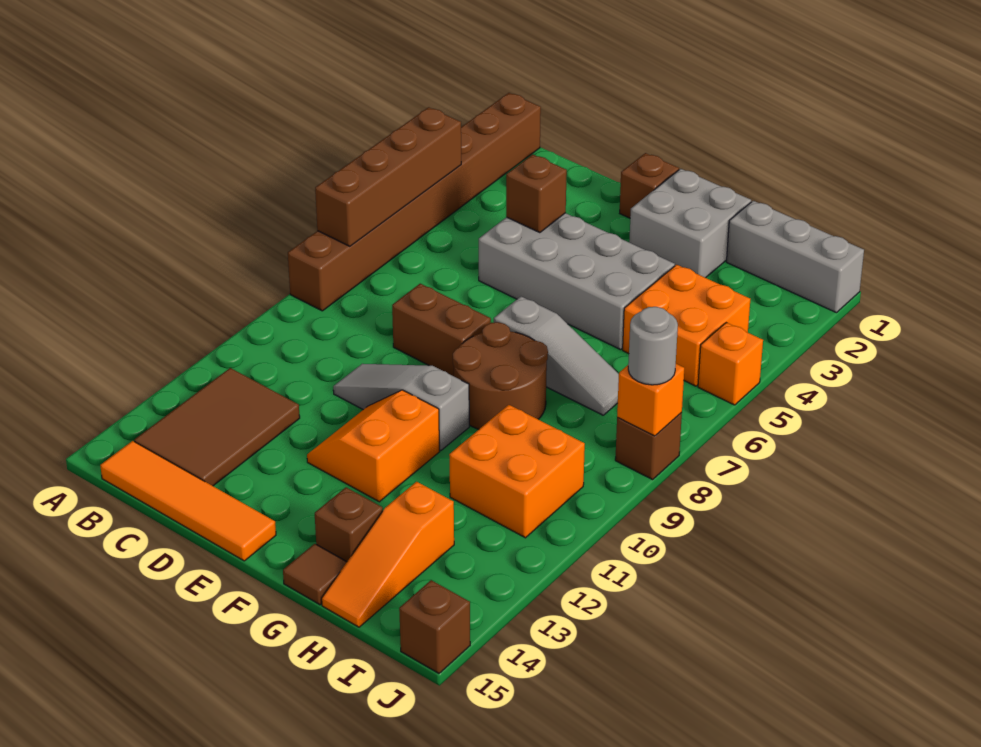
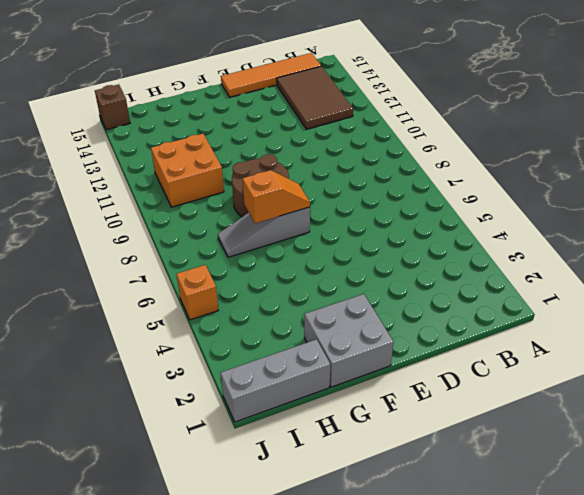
orange 1x2 slope [243,170,310,223] -> none
none -> brown 1x8 brick [288,93,541,311]
none -> grey 2x4 brick [479,213,675,350]
none -> brown 1x2 brick [392,284,491,376]

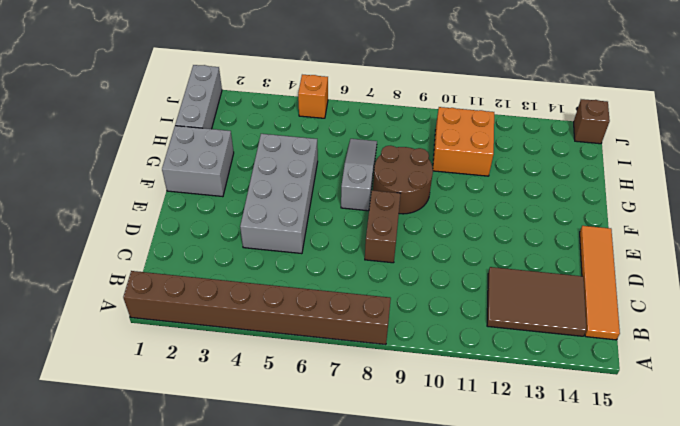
none -> grey 1x3 slope [333,364,469,451]
none -> brown 1x1 brick [620,153,679,218]
none -> orange 2x2 slope [307,390,440,502]

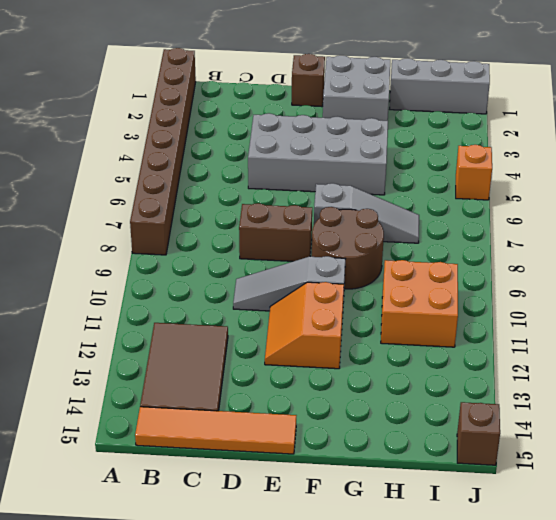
none -> brown 1x1 brick [315,487,383,562]
none -> brown 1x1 tile [283,544,347,605]
none -> orange 2x2 brick [623,265,750,386]

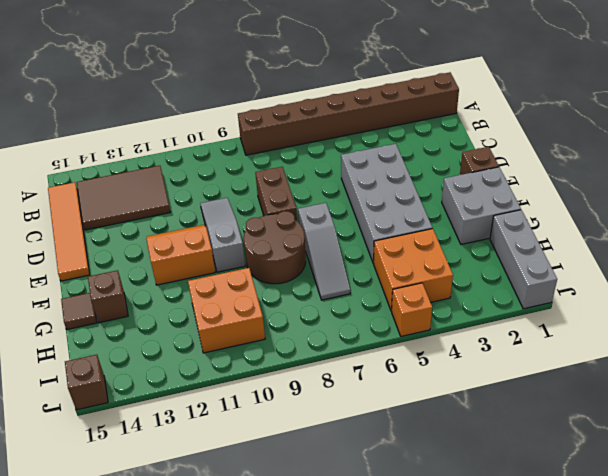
none -> orange 1x3 slope [322,482,454,627]
none -> brown 1x1 brick [615,412,682,480]
none -> brown 1x4 brick [315,107,461,246]

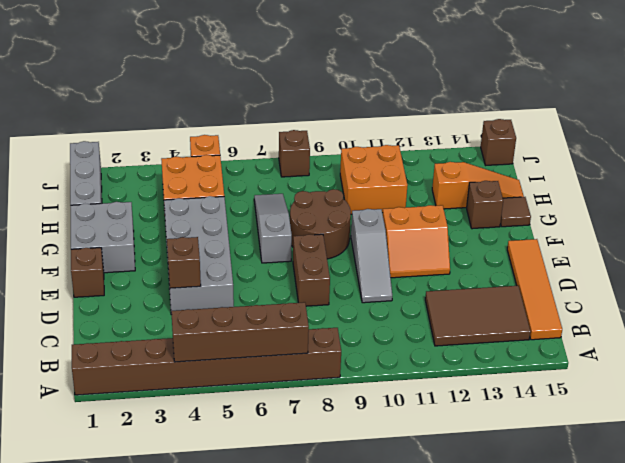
none -> orange 1x1 brick [617,364,684,436]
none -> grey 1x1 round brick [628,307,678,385]

